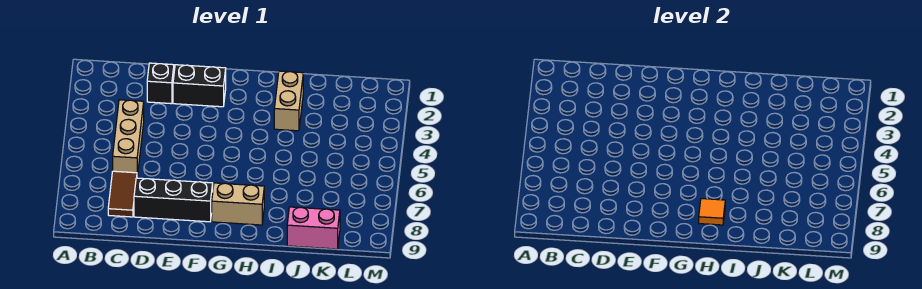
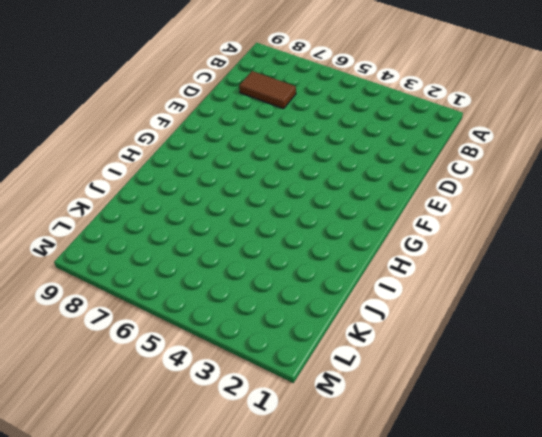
none -> tan 1x3 brick [113,100,144,176]
none -> black 1x1 brick [147,63,174,104]

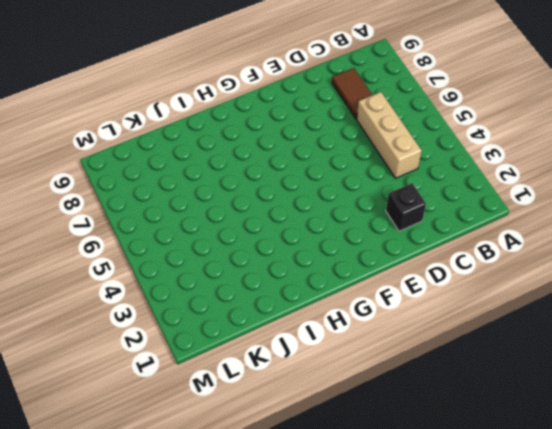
none -> black 1x3 brick [134,178,213,222]
none -> black 1x2 brick [173,65,226,107]

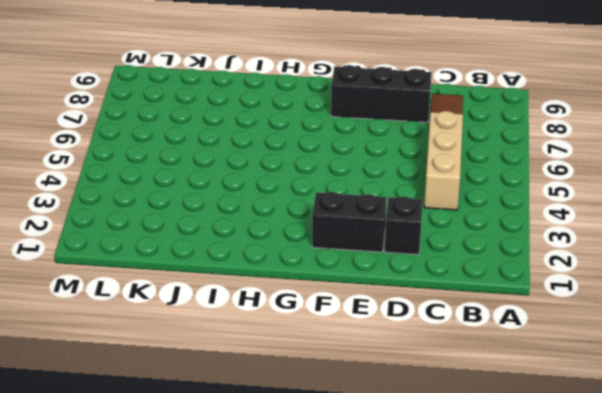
none -> tan 1x2 brick [212,183,264,225]
none -> tan 1x2 brick [274,71,303,131]

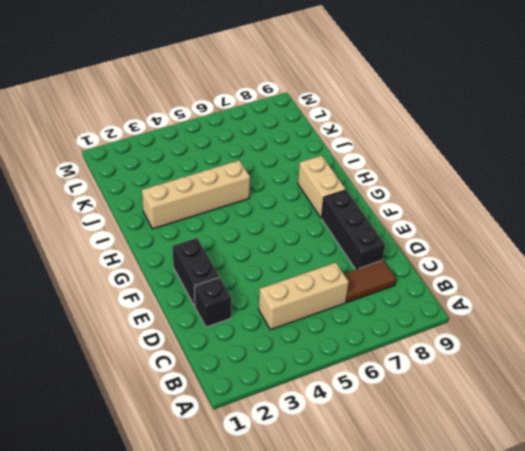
tan 1x4 brick [142,160,250,229] -> tan 1x2 brick [274,71,303,131]
none -> pink 1x2 brick [287,207,340,249]
none -> orange 1x1 tile [699,199,725,225]

